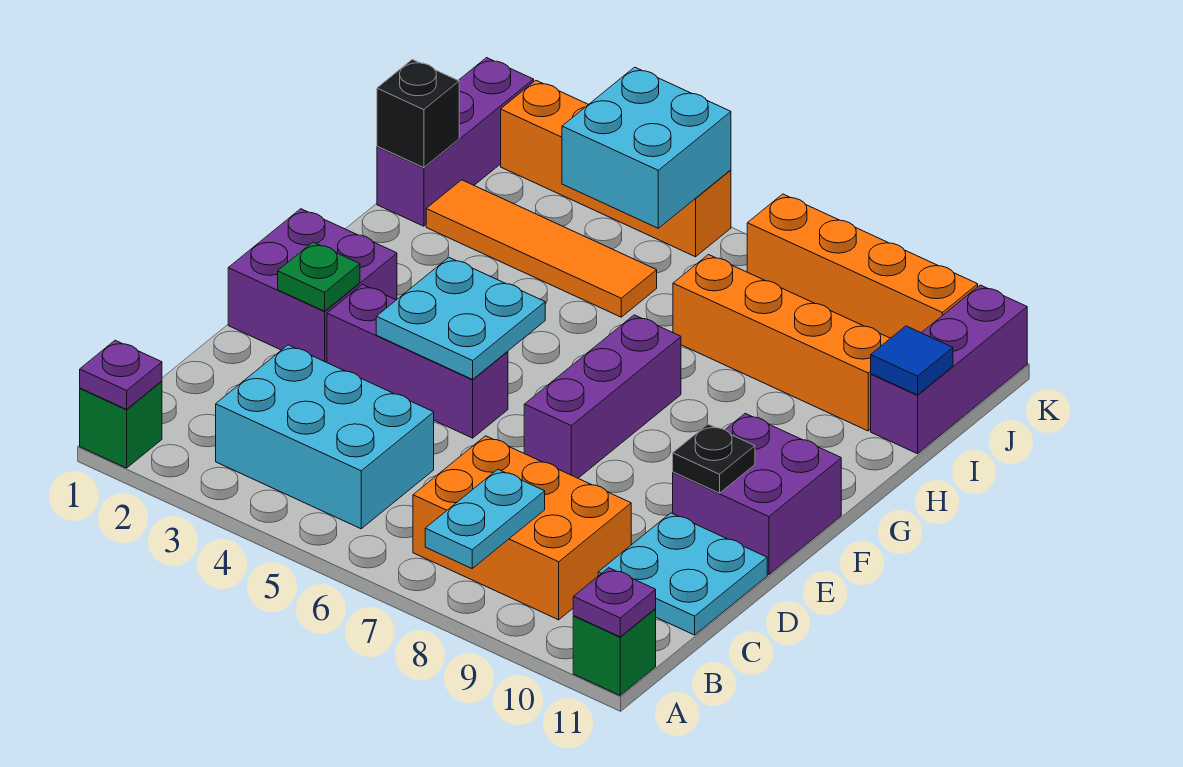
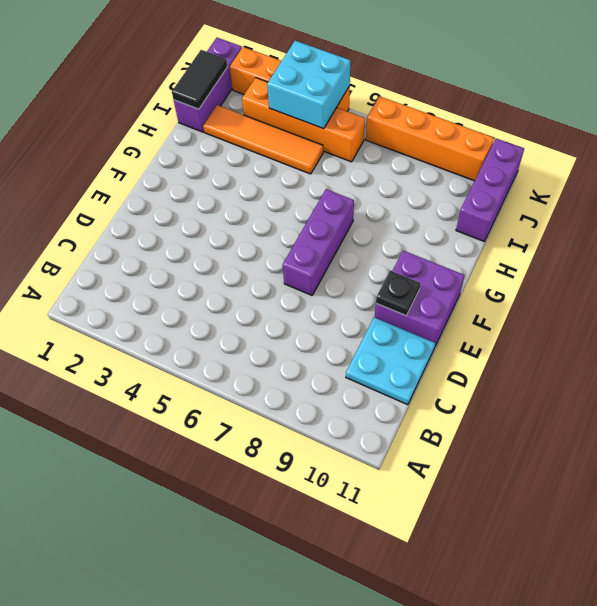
black 1x2 tile [172,50,227,109] -> black 1x1 brick [377,59,459,168]
orange 1x4 brick [242,78,365,162] -> orange 1x4 brick moved to [673,255,890,431]
none -> green 1x1 brick [80,381,162,468]
none -> green 1x1 brick [573,609,656,695]
none -> cyan 2x3 brick [216,345,434,529]

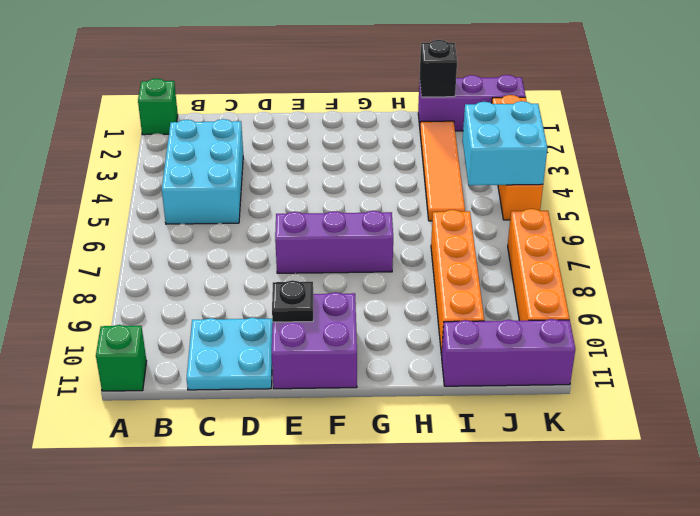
none -> orange 2x3 brick [413,436,631,620]
none -> purple 2x2 brick [228,209,397,363]
none -> purple 1x3 brick [327,284,508,438]

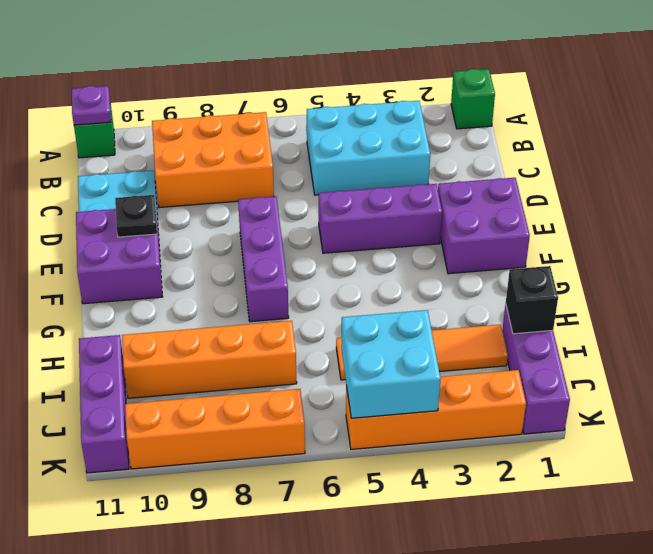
none -> purple 1x1 plate [80,340,162,409]
none -> cyan 1x2 plate [425,469,545,568]
none -> green 1x1 plate [278,242,360,311]

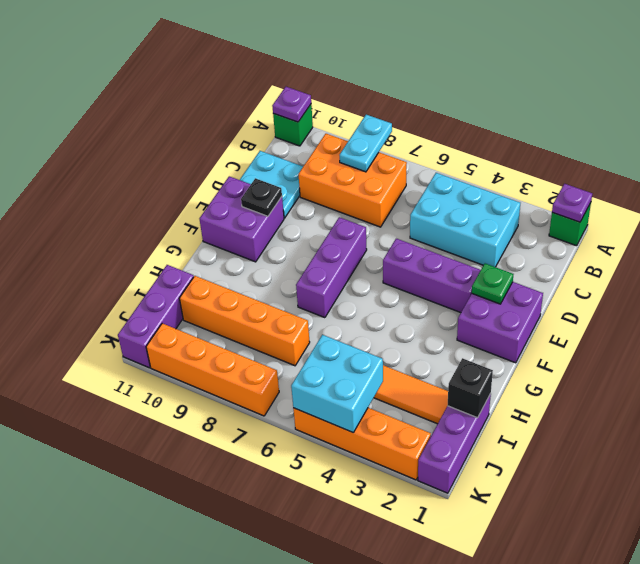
none -> cyan 2x2 plate [376,258,545,379]
none -> blue 1x1 tile [871,326,953,395]

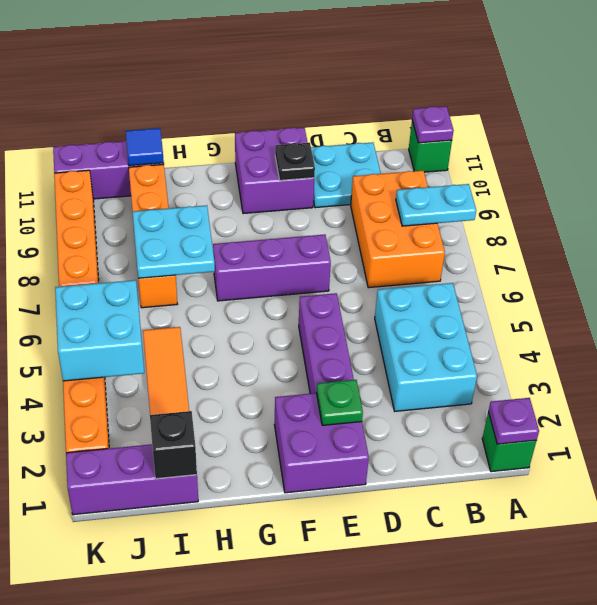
cyan 2x2 plate [132,205,215,278] -> cyan 2x2 plate moved to [376,258,545,379]

